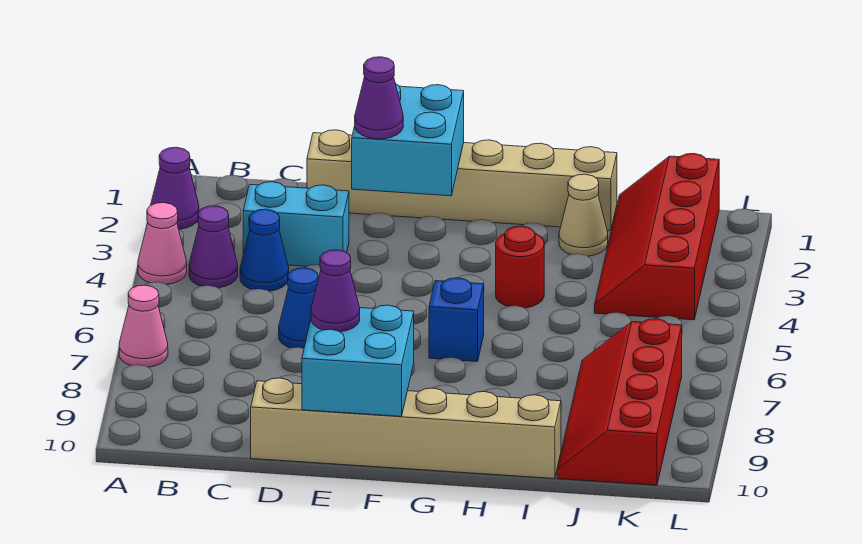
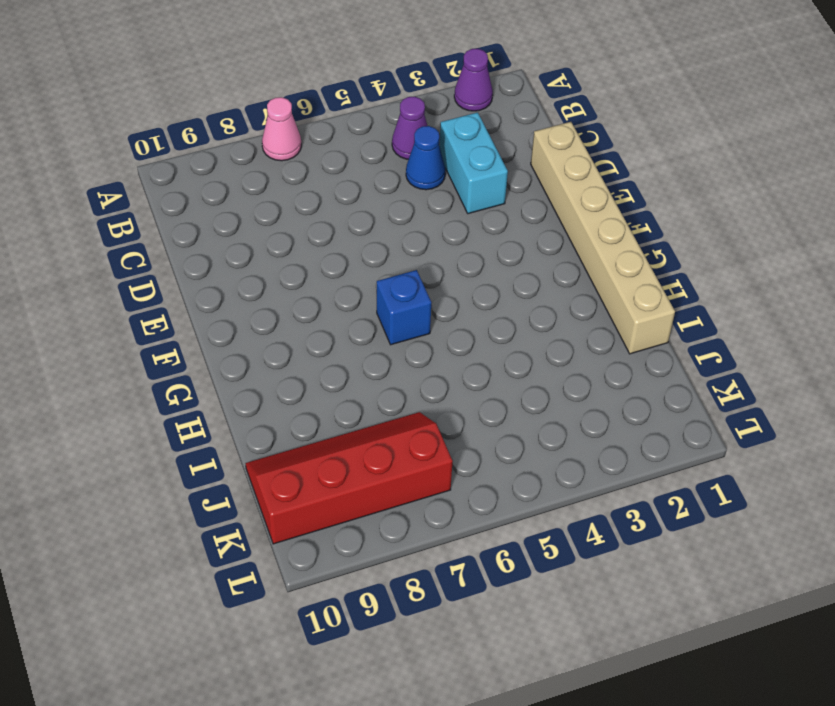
none -> pink 1x1 cone [138,203,187,284]
none -> blue 1x1 cone [279,268,318,348]
none -> tan 1x6 brick [251,378,561,479]

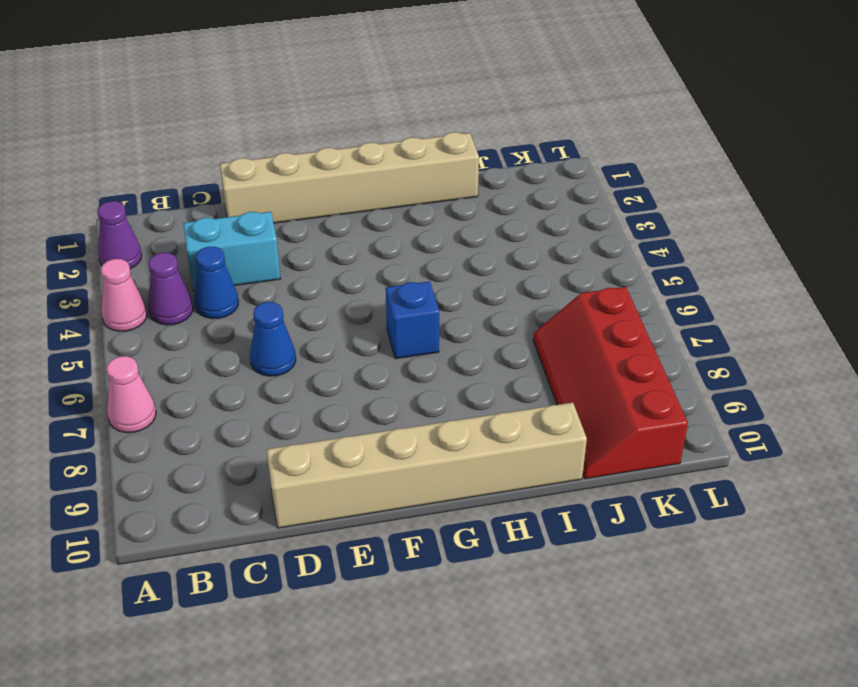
none -> red 1x1 round brick [496,226,544,308]
none -> tan 1x1 cone [559,174,608,256]
none -> red 2x4 slope [595,154,719,320]

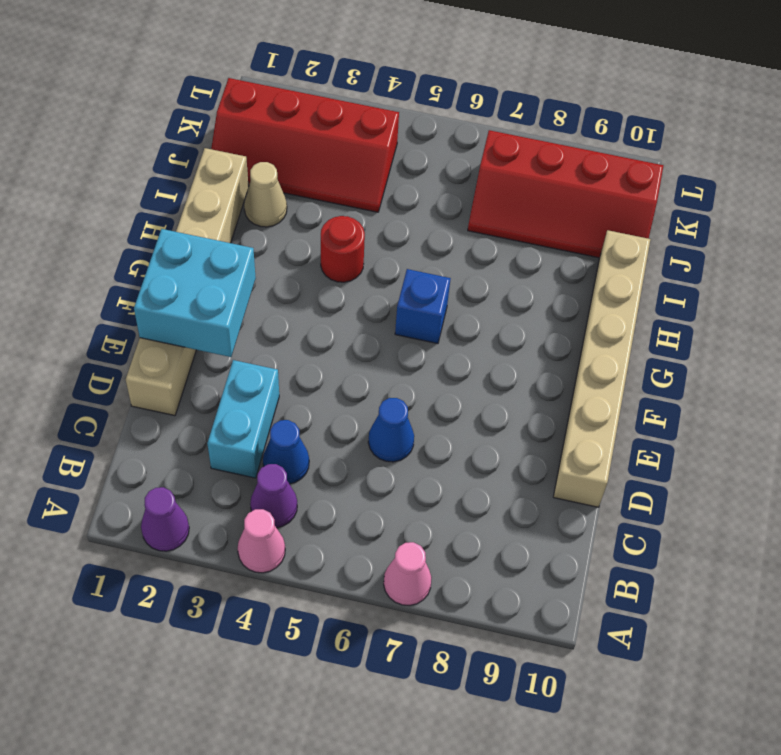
none -> cyan 2x2 brick [302,305,414,416]
none -> purple 1x1 cone [355,57,403,139]
none -> purple 1x1 cone [311,250,360,332]

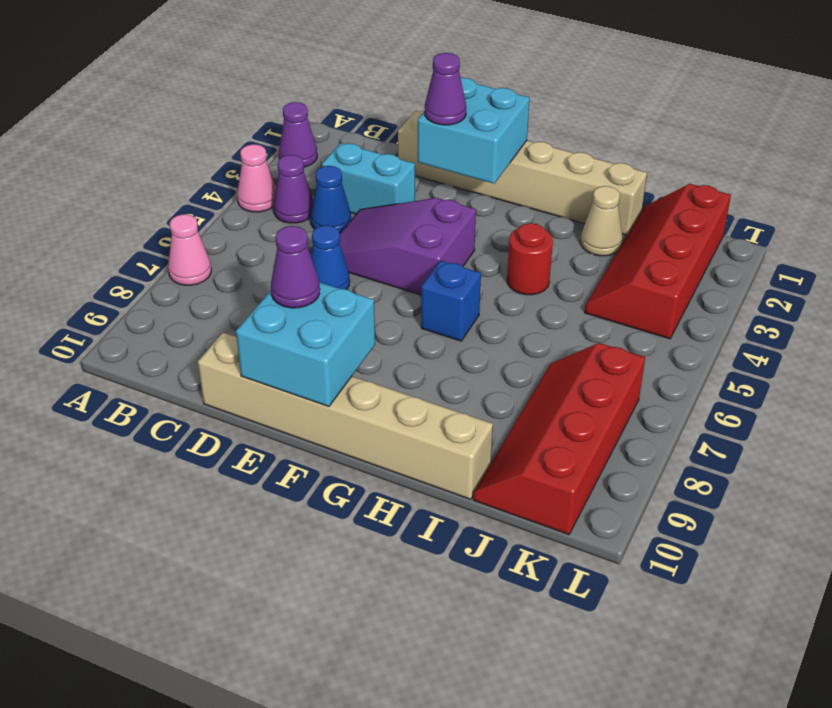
purple 2x3 slope [339,198,476,295] -> none

